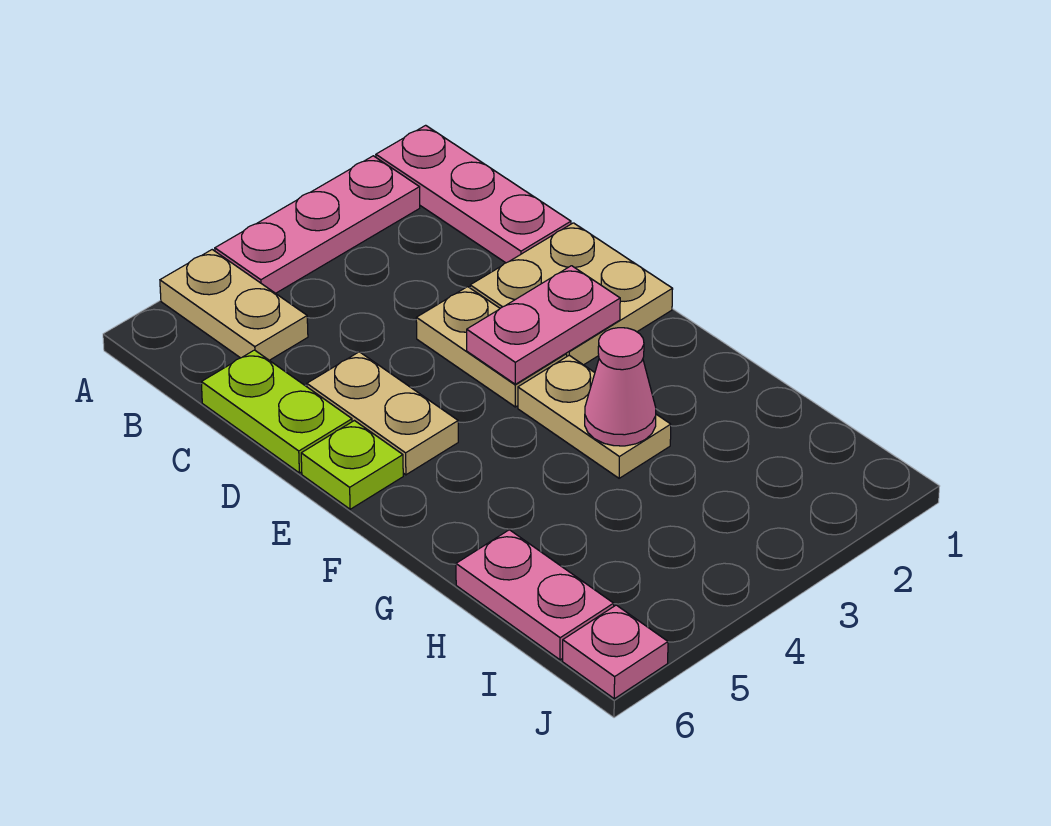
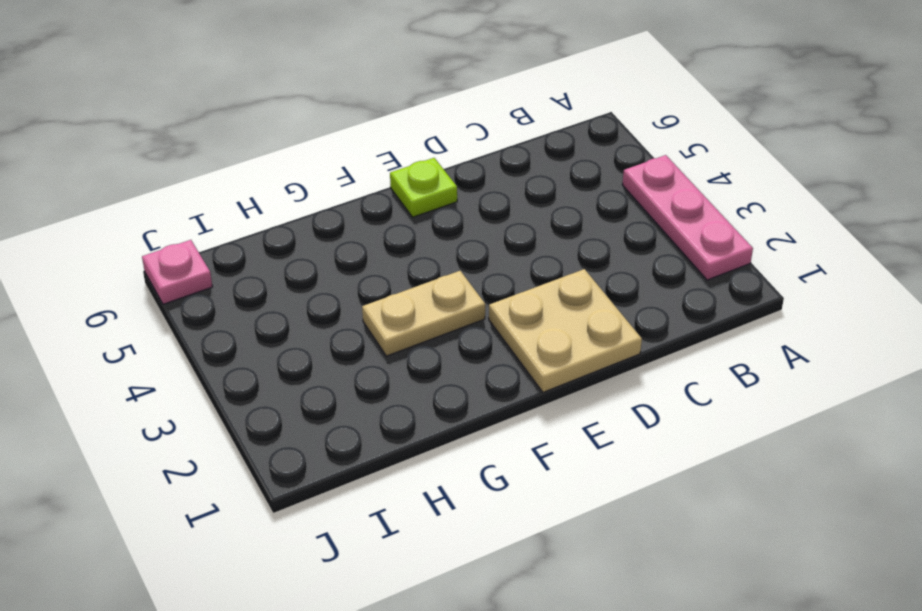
none -> pink 1x3 plate [376,125,571,263]
none -> tan 1x2 plate [160,250,308,360]
none -> lime 1x2 plate [201,350,352,473]

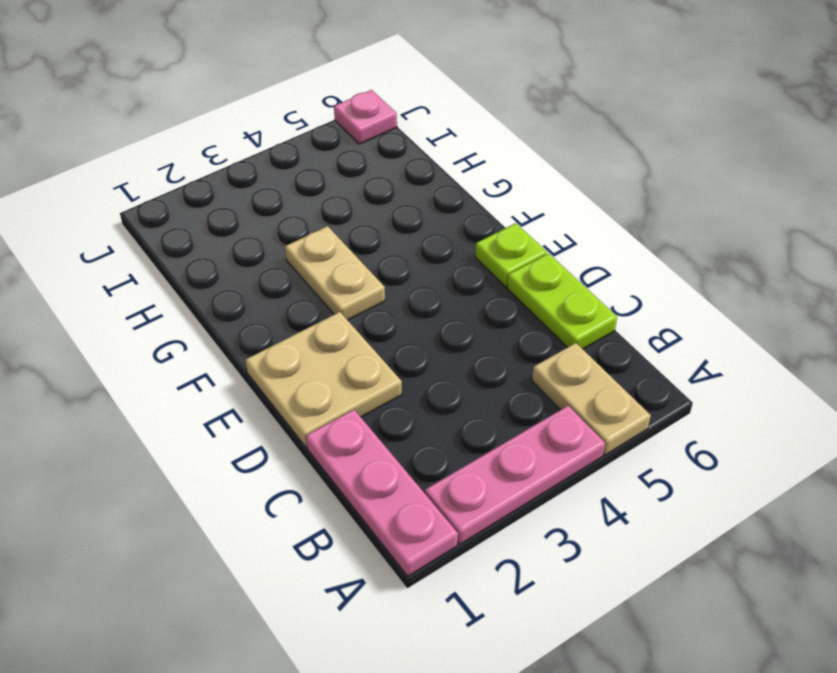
none -> tan 1x2 plate [416,287,567,407]
none -> tan 1x2 plate [307,352,458,475]
none -> pink 1x2 plate [456,530,614,660]

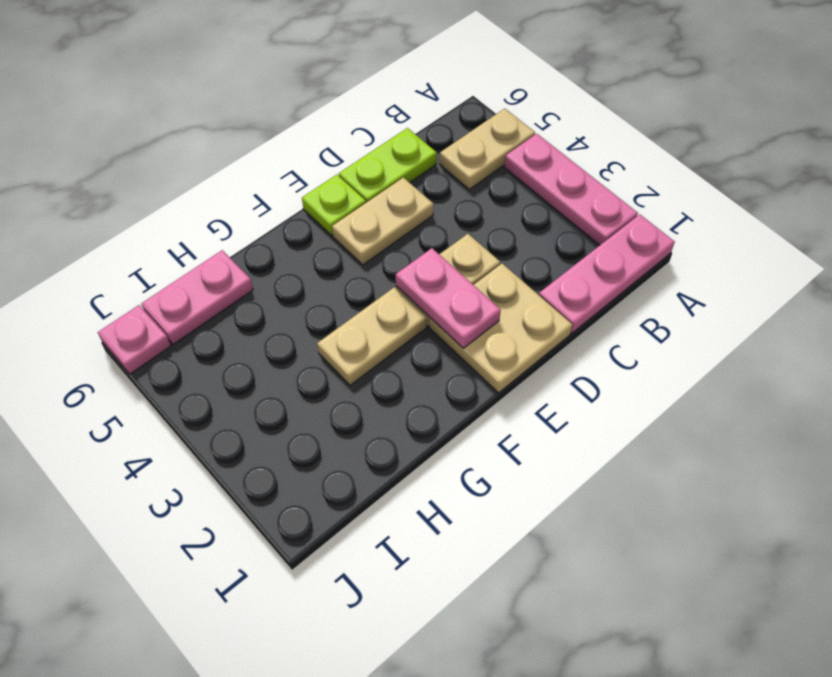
none -> pink 1x1 cone [585,328,656,446]

